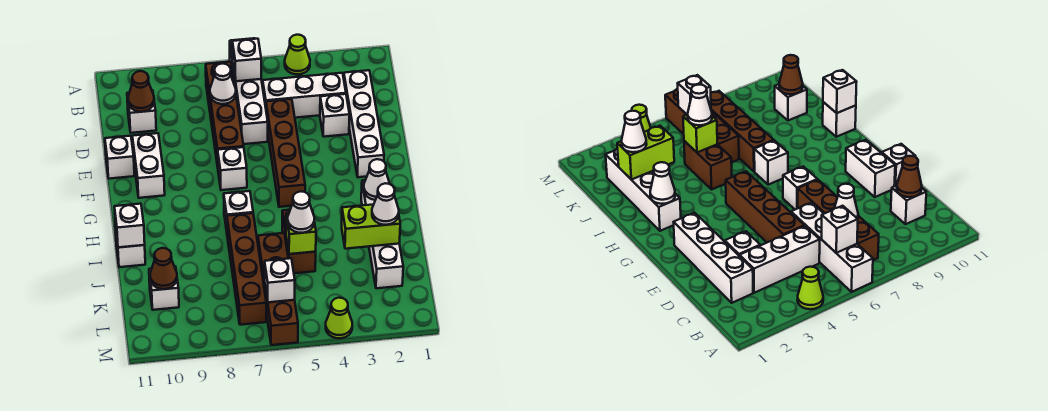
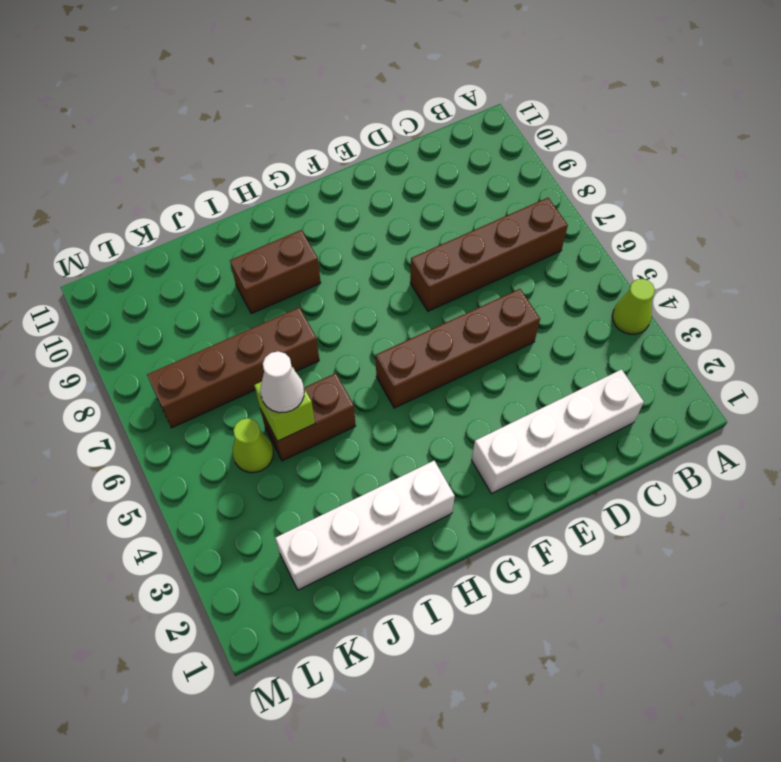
brown 1x2 brick [230,230,321,314] -> none
lime 1x1 cone [232,418,273,473] -> lime 1x1 cone moved to [326,298,352,338]
none -> white 1x4 brick [230,38,268,144]
none -> white 1x3 brick [263,73,346,118]
none -> white 1x1 brick [127,90,156,133]
none -> white 1x1 brick [320,94,350,137]

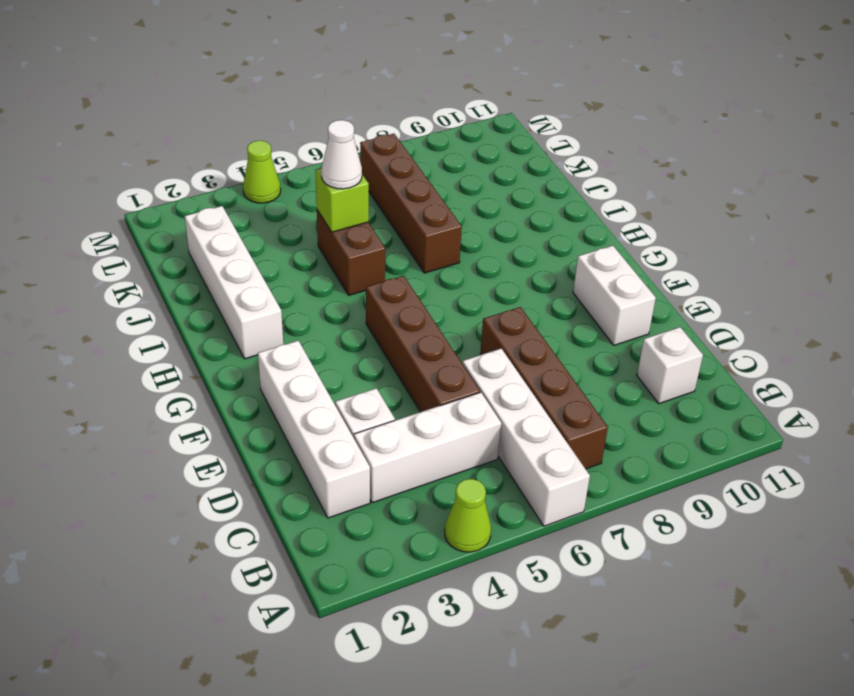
none -> white 1x1 brick [105,136,134,179]
none -> white 1x1 brick [218,147,247,190]
none -> white 1x1 brick [224,191,253,231]
none -> white 1x1 brick [115,227,145,267]

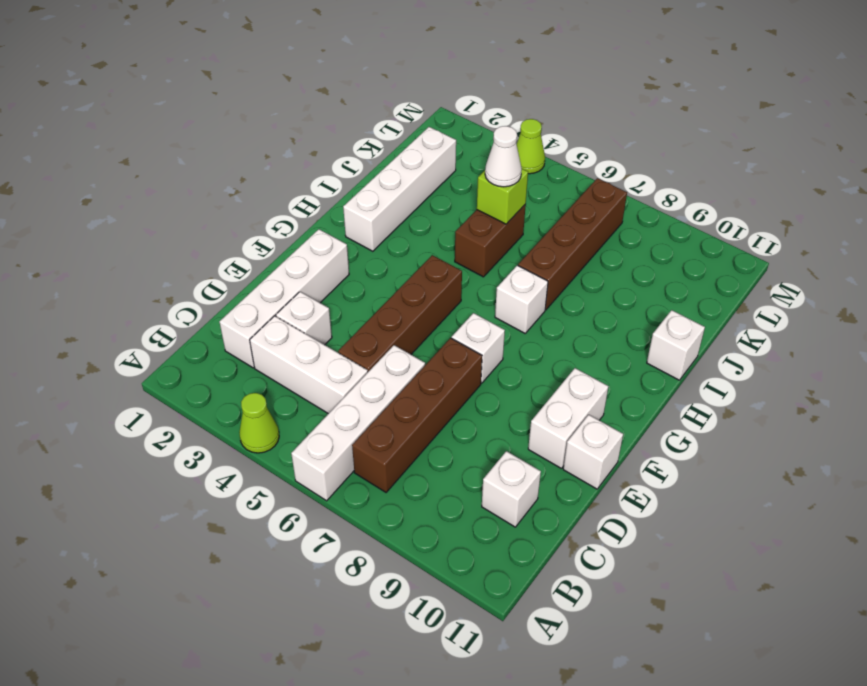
none -> brown 1x4 brick [258,233,298,345]
none -> white 1x1 brick [149,267,179,310]
none -> white 1x1 brick [232,39,261,81]
none -> white 1x1 cone [210,64,236,104]

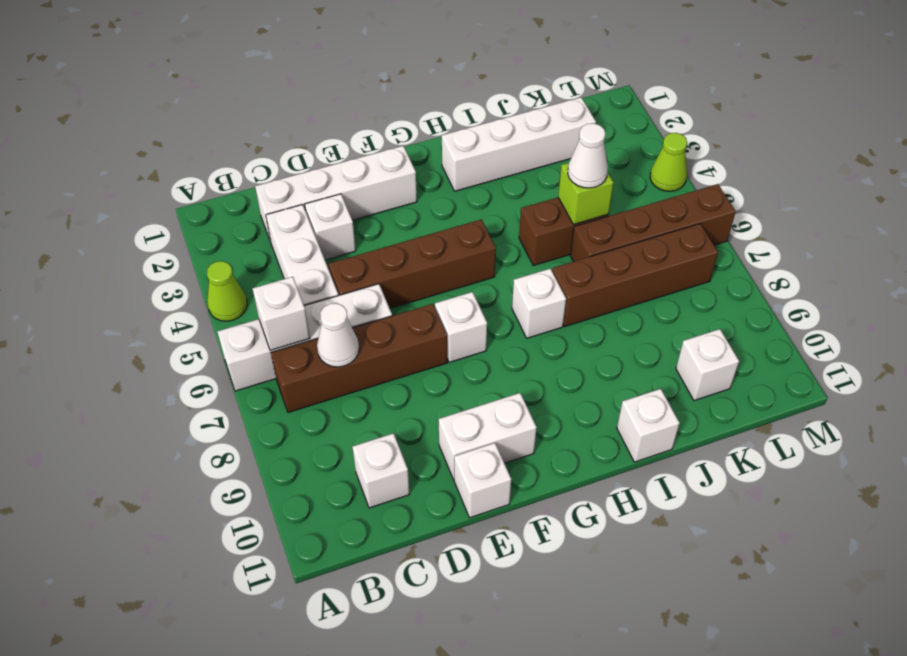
none -> brown 1x1 cone [128,71,154,112]
none -> white 1x1 cone [364,159,390,200]
none -> white 1x1 brick [114,204,145,247]
none -> lime 1x2 brick [342,204,400,249]

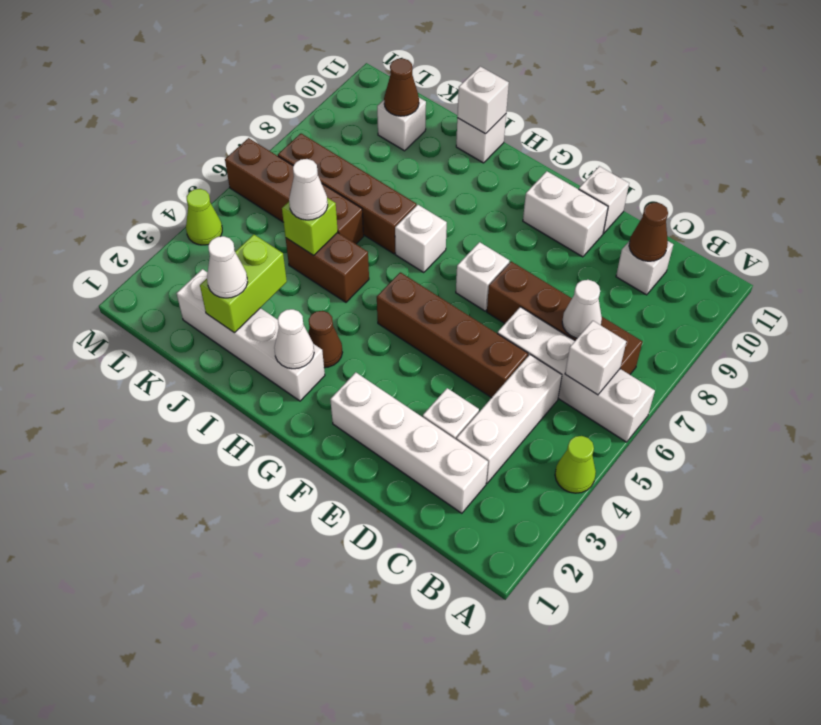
brown 1x1 cone [308,311,342,368] -> none
none -> white 1x1 brick [265,258,295,302]

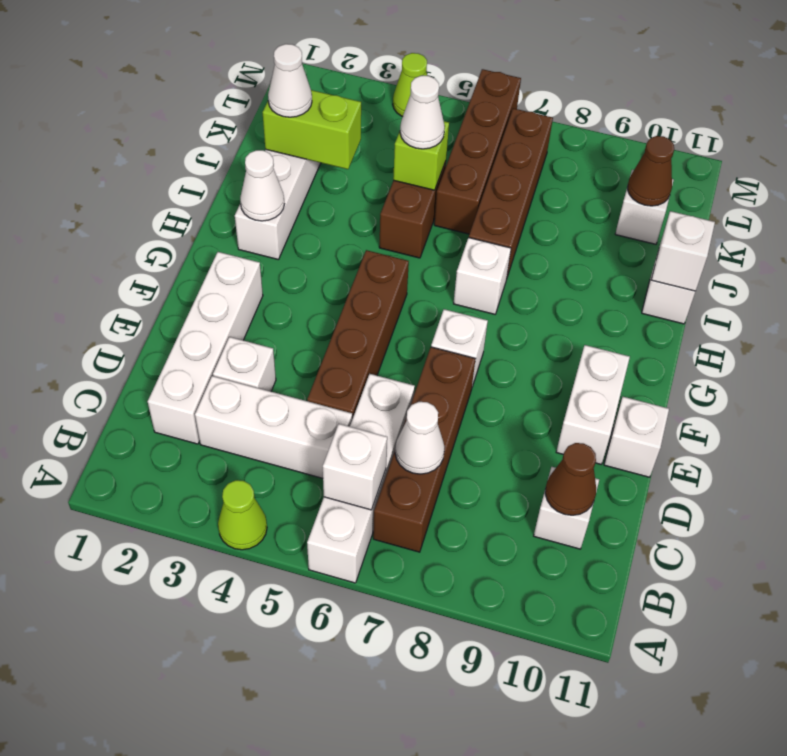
none -> white 1x1 brick [265,258,295,302]

